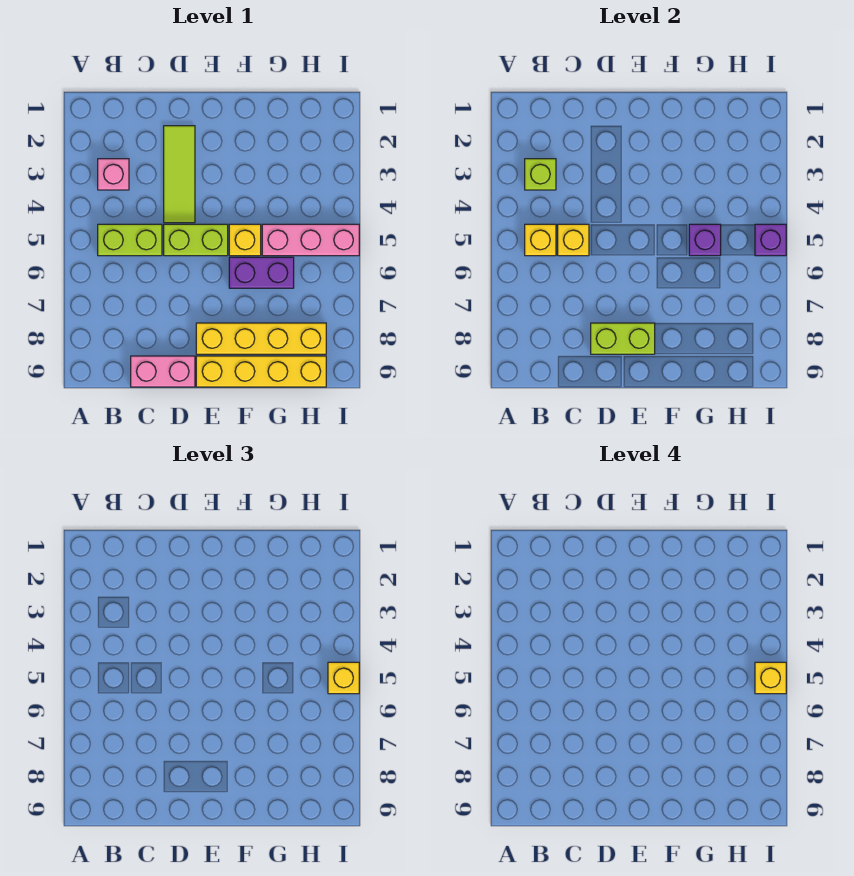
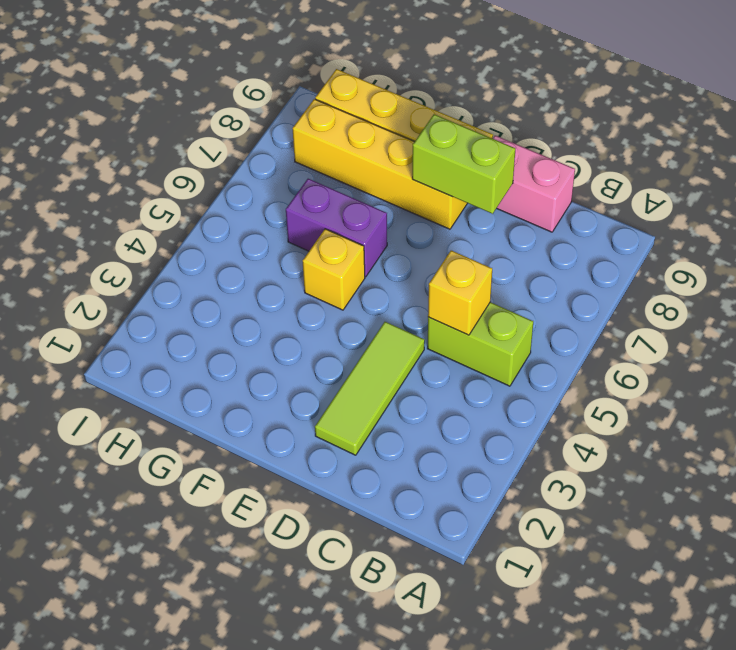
none -> pink 1x1 brick [98,159,129,190]
none -> lime 1x2 brick [164,224,228,256]
none -> pink 1x3 brick [262,224,359,256]

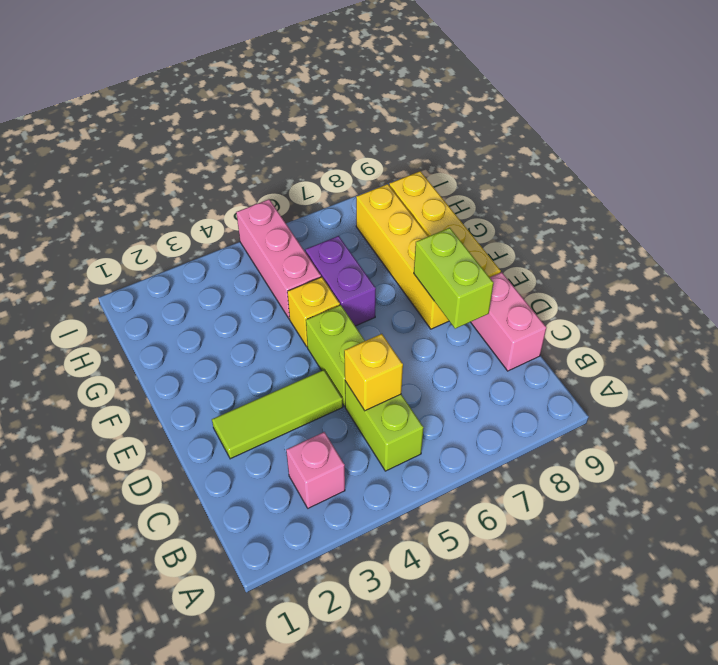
none -> lime 1x1 brick [525,159,556,190]
none -> yellow 1x1 brick [525,224,556,256]
none -> purple 1x1 brick [689,224,721,256]

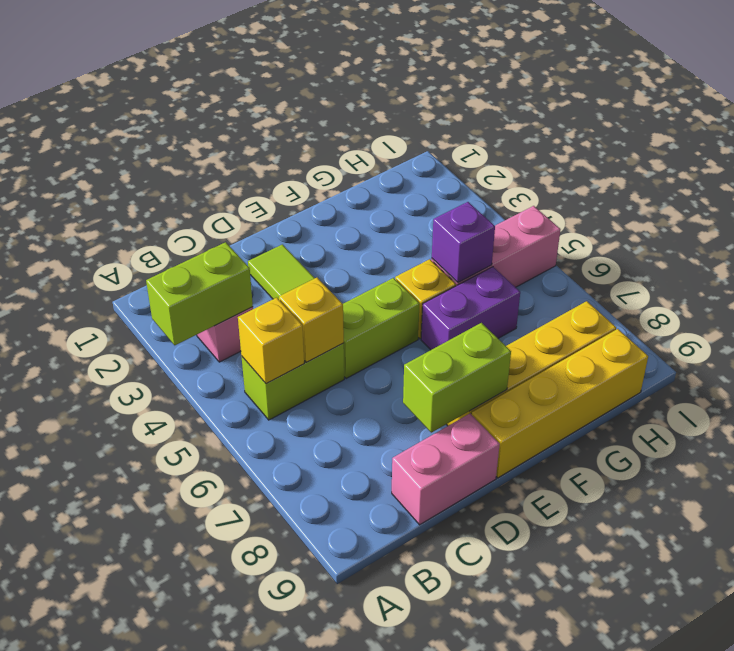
lime 1x2 brick [146,242,253,345] -> lime 1x1 brick [525,159,556,190]
none -> purple 1x1 brick [755,224,786,256]
none -> yellow 1x1 brick [328,662,359,694]
none -> yellow 1x1 brick [755,662,786,694]

